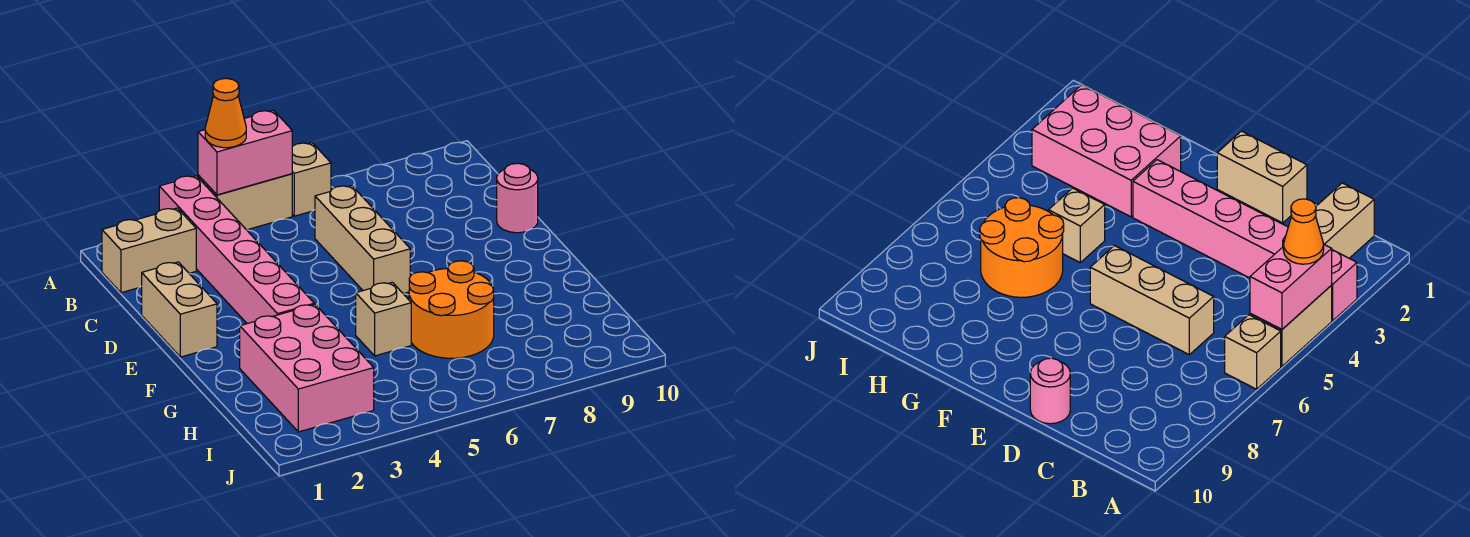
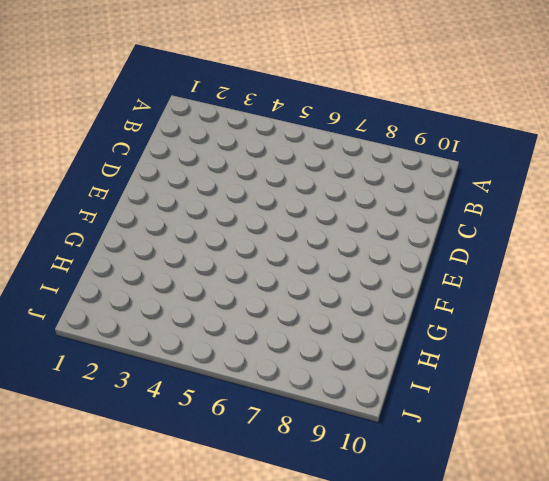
none -> pink 1x6 brick [159,176,314,324]
none -> tan 1x2 brick [198,174,292,230]
none -> tan 1x1 brick [292,143,331,216]

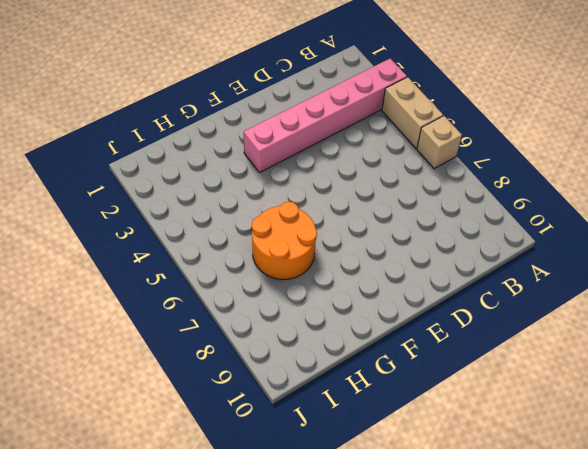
none -> tan 1x2 brick [102,208,196,293]
none -> tan 1x3 brick [315,186,410,294]
none -> tan 1x2 brick [142,262,217,357]

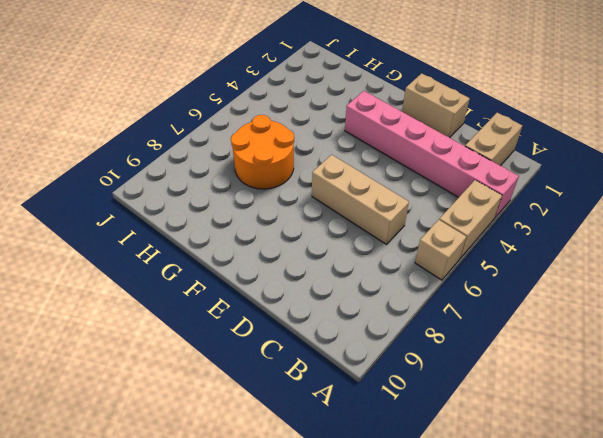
none -> pink 1x1 round brick [497,163,538,233]
none -> pink 2x3 brick [240,304,374,432]
none -> tan 1x1 brick [356,282,411,356]

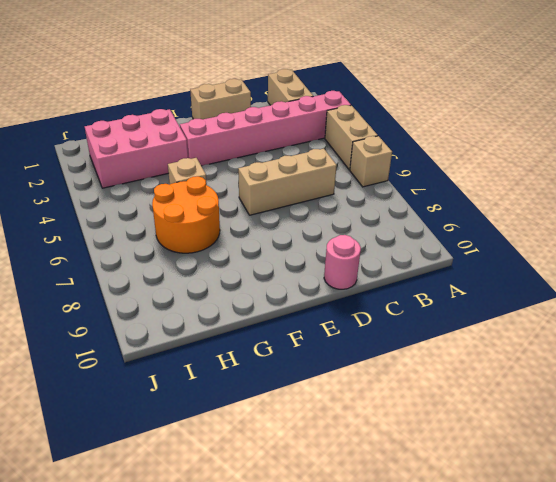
none -> pink 1x2 brick [198,110,292,195]
none -> orange 1x1 cone [205,78,246,148]

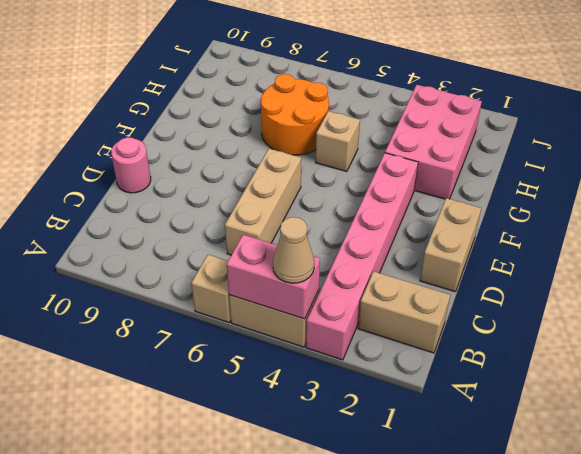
tan 1x1 cone [273,217,314,283] -> orange 1x1 cone [205,78,246,148]

